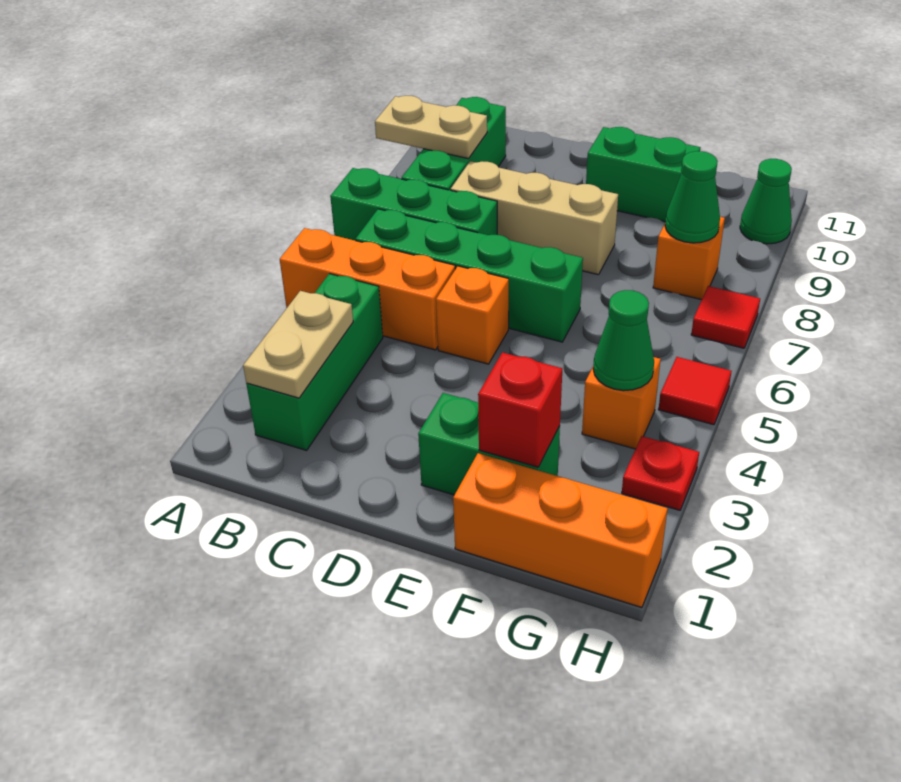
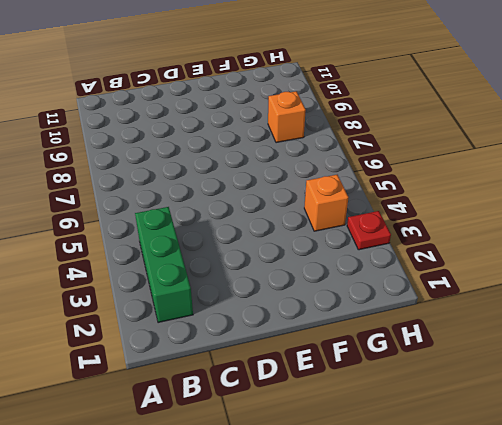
none -> orange 1x3 brick [280,228,455,350]
none -> green 1x3 brick [330,168,497,241]
none -> green 1x4 brick [355,209,583,342]

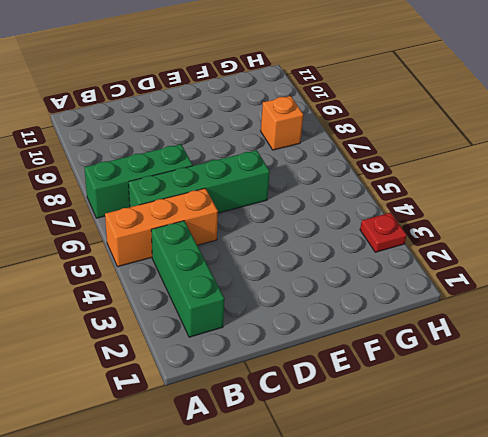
none -> green 1x3 brick [402,97,506,190]
none -> tan 1x3 brick [451,161,618,275]
none -> orange 1x1 brick [436,266,509,364]

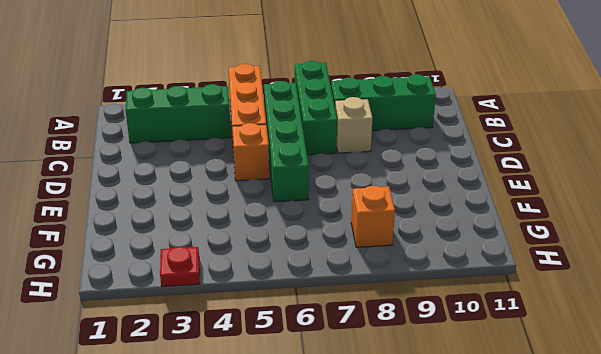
tan 1x1 brick [335,97,373,153] -> tan 1x3 brick [451,161,618,275]
none -> green 1x2 brick [418,393,560,495]
none -> green 1x2 brick [586,127,700,222]
none -> orange 1x3 brick [453,453,668,608]

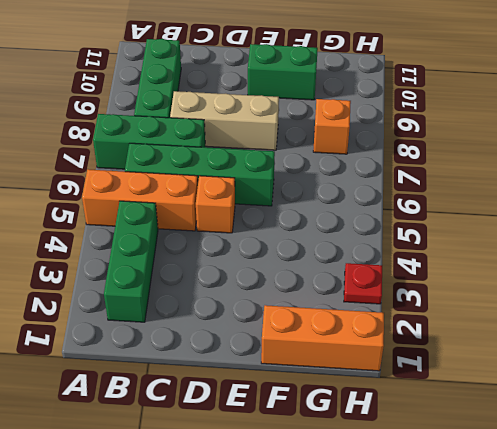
none -> green 1x2 brick [418,393,560,495]
none -> orange 1x1 brick [582,357,661,449]
none -> red 1x1 tile [658,357,732,425]

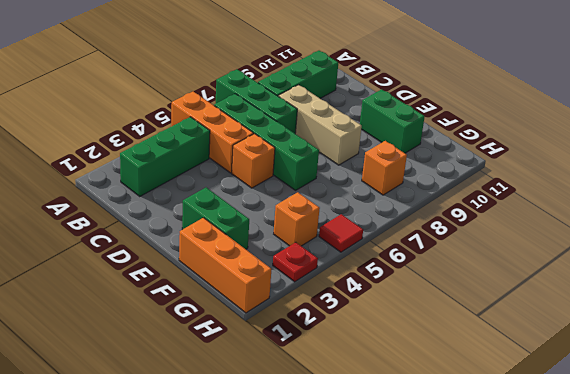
none -> red 1x1 tile [691,286,760,348]
none -> green 1x1 cone [740,159,792,244]
none -> tan 1x2 plate [375,96,487,159]

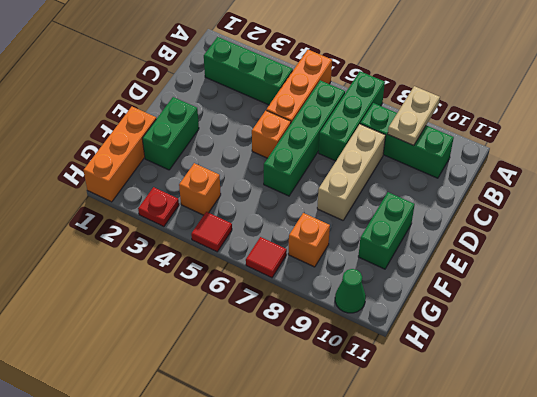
none -> tan 1x2 plate [243,291,353,398]
none -> red 1x1 brick [478,352,562,467]
none -> green 1x1 cone [593,290,654,391]

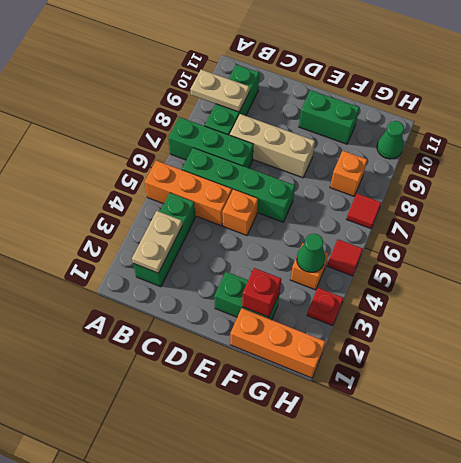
none -> green 1x1 cone [665,151,720,243]

